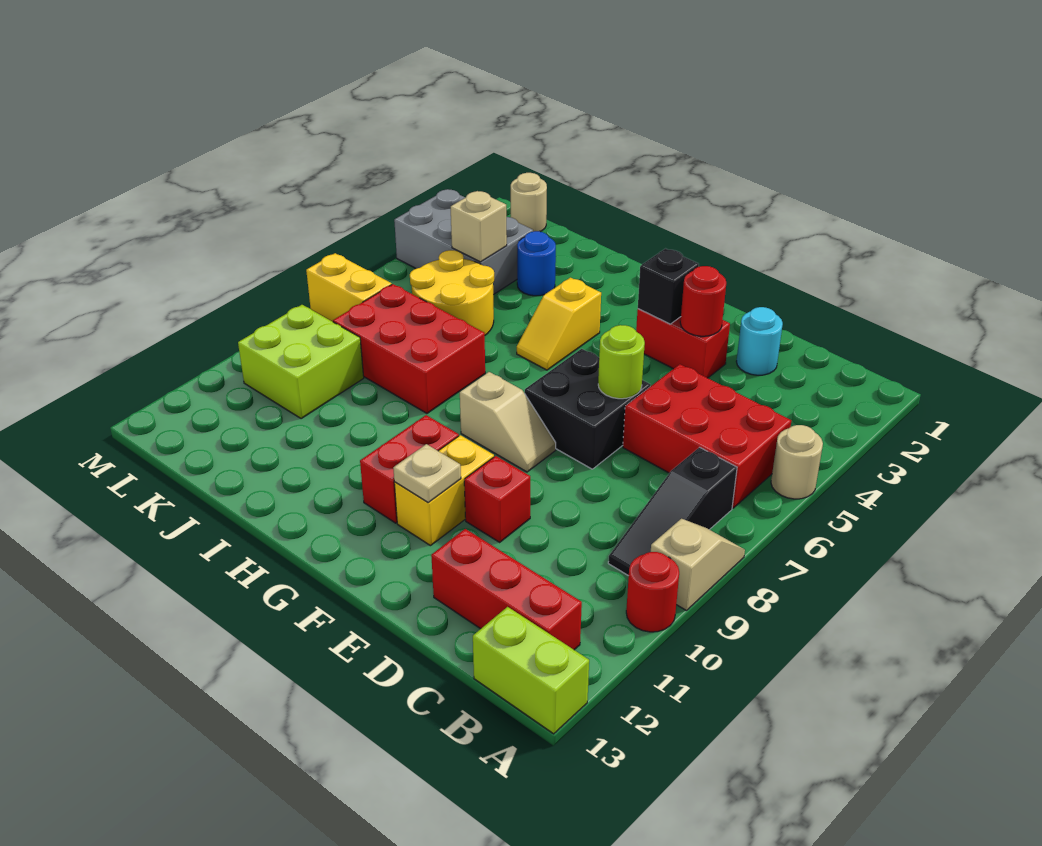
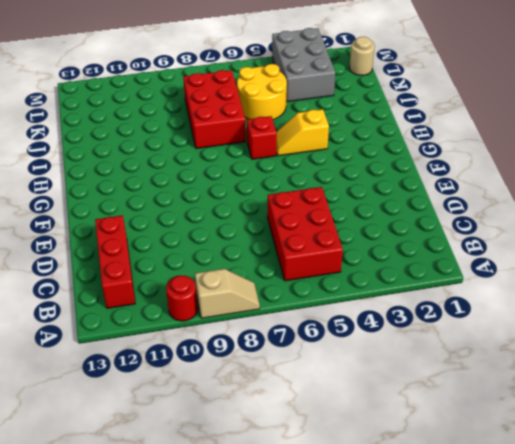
red 1x1 brick [247,116,277,159] -> red 1x1 brick moved to [464,456,530,542]
none -> tan 1x1 round brick [771,425,823,499]
none -> lime 1x2 brick [473,607,589,734]
none -> black 1x3 slope [608,447,737,576]

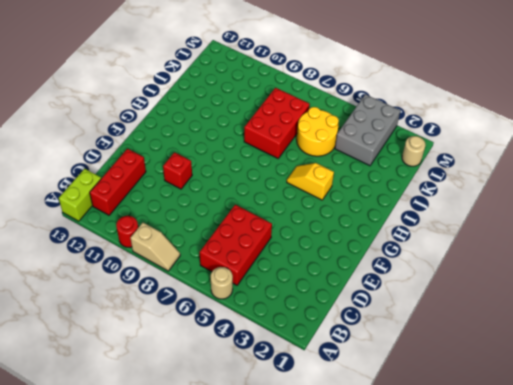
none -> black 1x3 slope [608,447,737,576]
none -> cyan 1x1 round brick [736,307,783,375]
none -> red 1x2 brick [636,309,730,378]

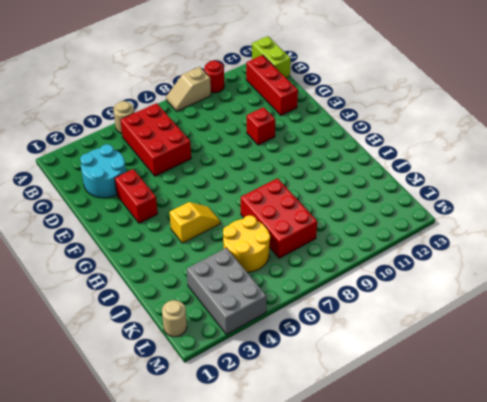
cyan 2x2 round brick [80,144,126,198] -> cyan 1x1 round brick [736,307,783,375]
none -> black 1x3 slope [608,447,737,576]
none -> black 2x2 brick [525,349,650,469]
none -> tan 1x2 slope [460,372,556,472]

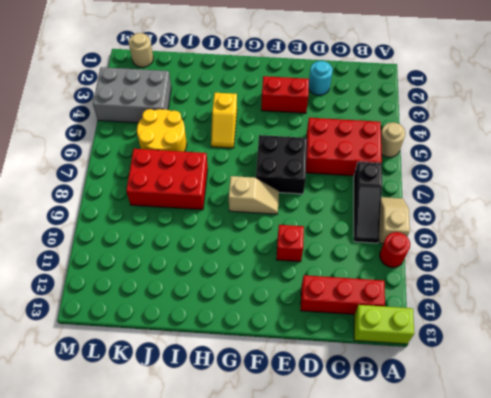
none -> yellow 1x2 brick [394,435,494,546]
none -> red 1x2 brick [360,415,459,523]
none -> blue 1x1 round brick [517,231,556,296]

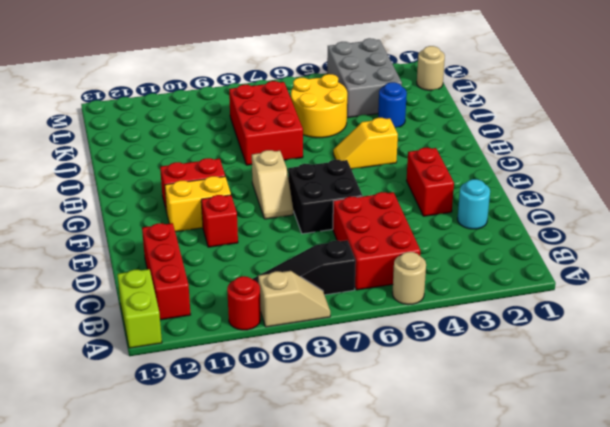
none -> lime 2x2 brick [238,305,364,419]
none -> yellow 1x2 brick [306,253,392,322]
none -> red 1x1 round brick [680,266,726,336]

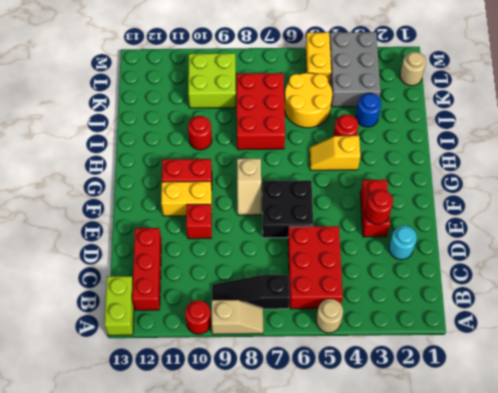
red 1x1 round brick [333,114,358,136] -> none
red 1x1 round brick [188,116,212,150] -> none
yellow 1x2 brick [306,32,331,84] -> yellow 1x2 brick moved to [306,253,392,322]
none -> lime 1x1 round brick [598,325,645,399]
none -> black 1x1 brick [638,249,699,324]
none -> tan 1x1 plate [393,444,461,503]

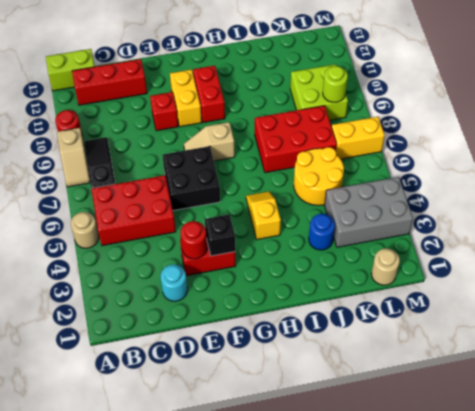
lime 1x1 round brick [323,66,348,102] -> lime 1x1 round brick moved to [598,325,645,399]
none -> tan 1x1 plate [393,444,461,503]
none -> tan 1x1 brick [451,191,507,262]

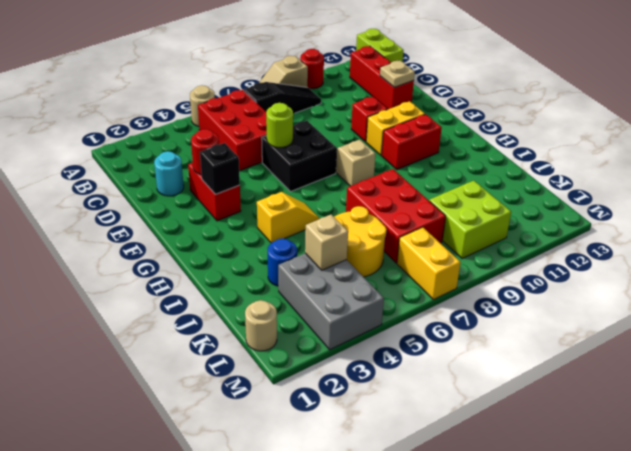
tan 1x1 plate [380,61,415,87] -> tan 1x1 plate moved to [393,444,461,503]

